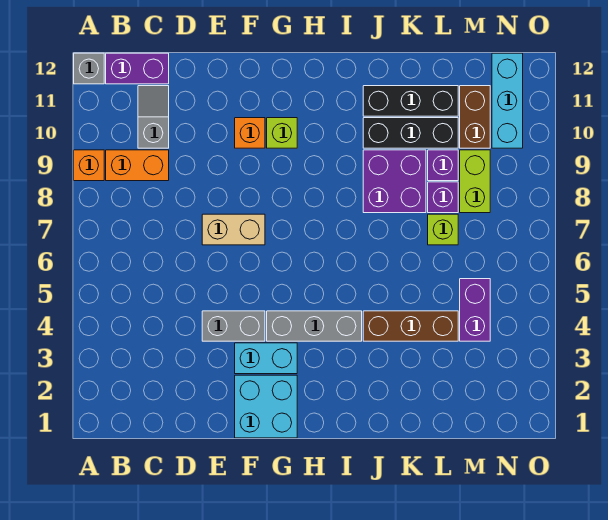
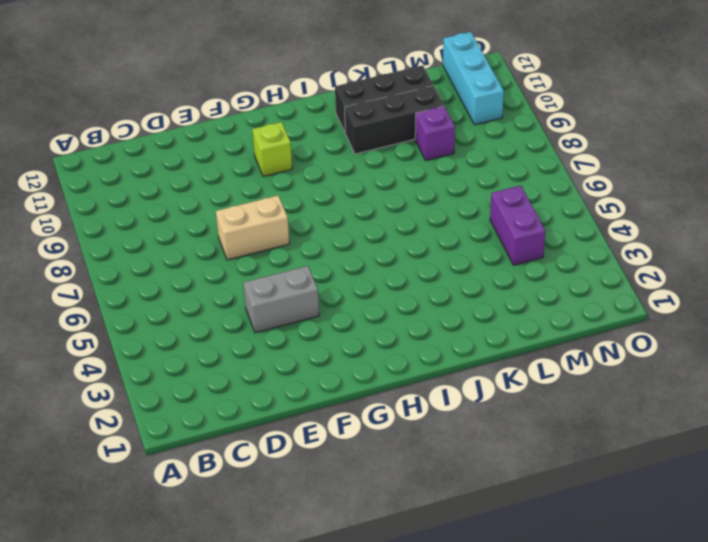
none -> orange 1x1 brick [74,150,104,181]
none -> grey 1x1 brick [74,53,104,84]
none -> orange 1x2 brick [106,150,169,181]

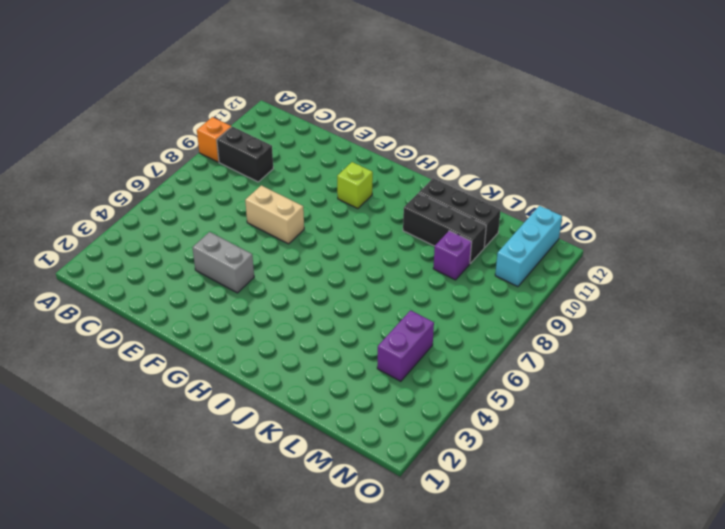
black 1x2 brick [217,127,273,182] -> orange 1x2 brick [106,150,169,181]
none -> grey 1x1 brick [74,53,104,84]
none -> purple 1x2 brick [106,53,169,84]
none -> grey 1x2 slope [138,86,169,148]

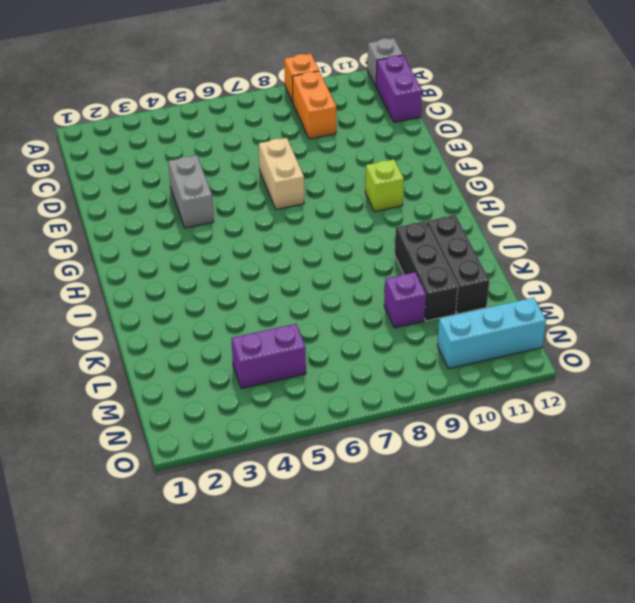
none -> grey 1x2 slope [138,86,169,148]
none -> cyan 2x2 brick [235,375,297,438]
none -> cyan 1x2 brick [235,343,297,374]

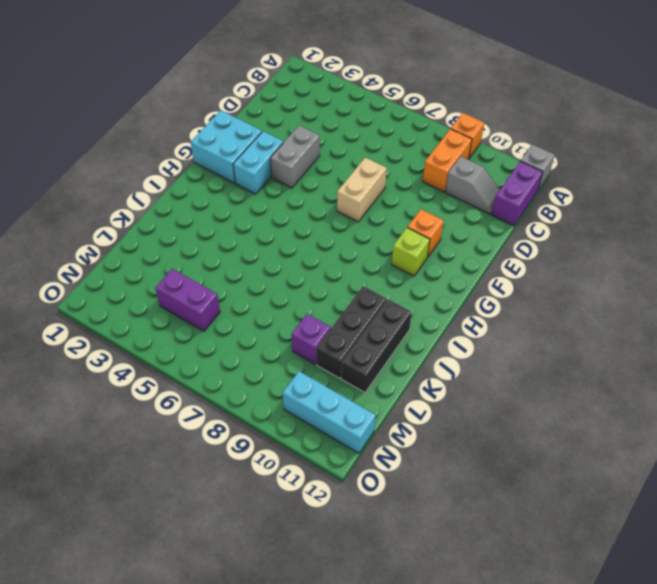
none -> grey 1x3 brick [267,311,362,341]
none -> brown 1x3 brick [363,311,458,341]
none -> purple 2x2 brick [363,150,426,213]

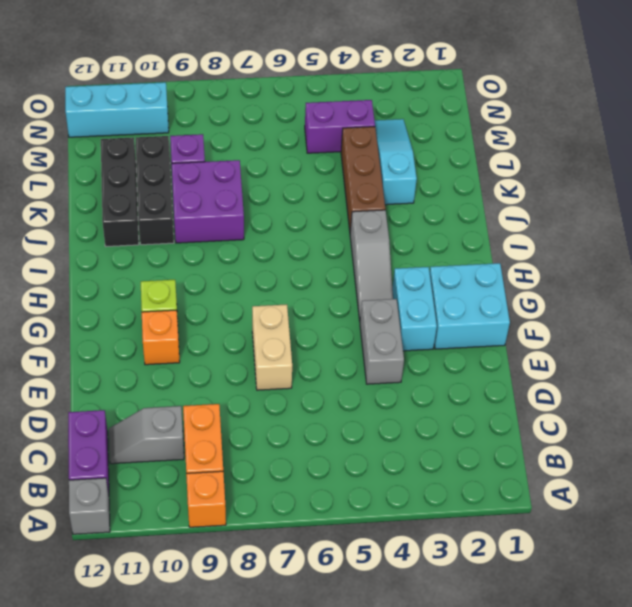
grey 1x3 slope [350,210,393,321] -> grey 1x3 brick [267,311,362,341]
cyan 1x3 slope [375,119,417,205] -> none
none -> lime 1x1 brick [428,214,458,245]
none -> purple 1x1 brick [428,182,458,213]
none -> lime 1x2 brick [460,150,490,213]

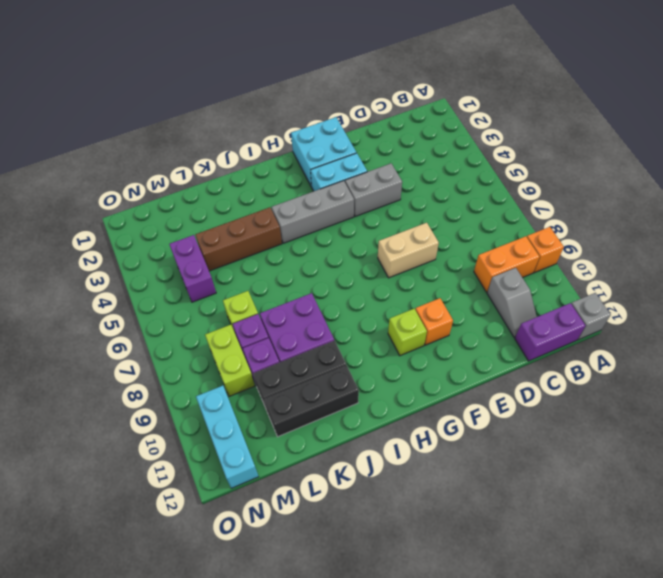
none -> brown 1x2 brick [460,86,490,148]

